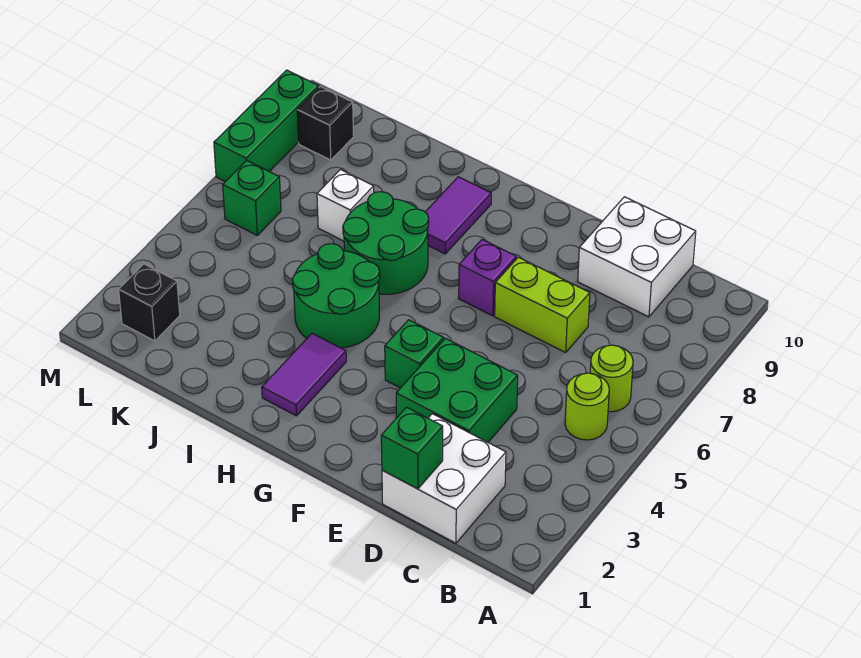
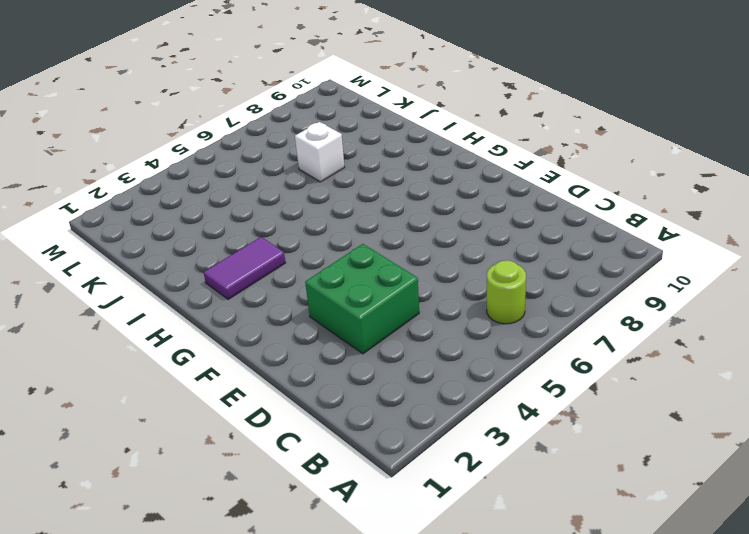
none -> lime 1x1 round brick [565,373,609,440]
none -> white 2x2 brick [382,414,506,543]
none -> white 2x2 brick [578,197,696,317]

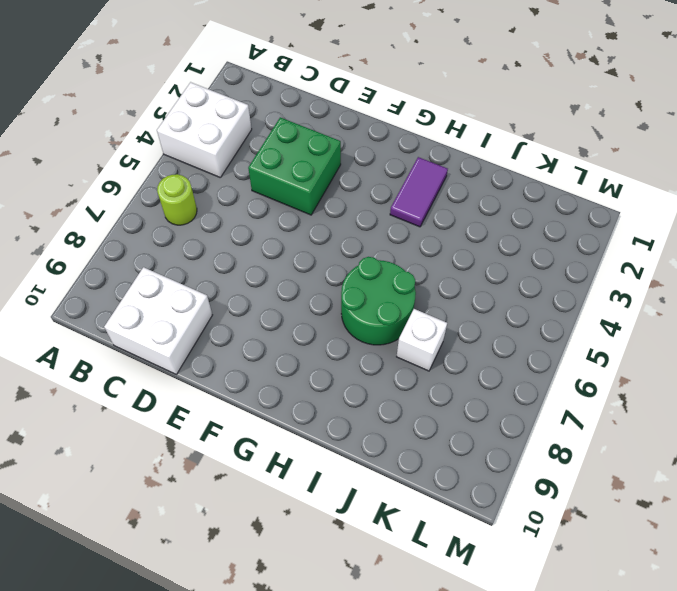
white 2x2 brick [157,82,252,177] -> white 2x2 brick moved to [382,414,506,543]
none -> lime 1x1 round brick [565,373,609,440]
none -> lime 1x2 brick [495,257,590,352]
none -> green 1x1 brick [385,320,444,388]

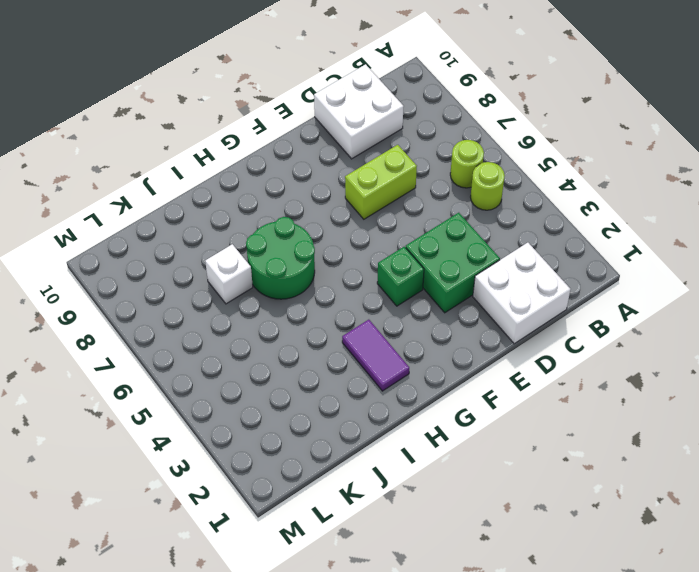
none -> purple 1x1 brick [459,240,516,316]
none -> green 2x2 round brick [292,244,380,348]
none -> purple 1x2 tile [425,177,491,254]

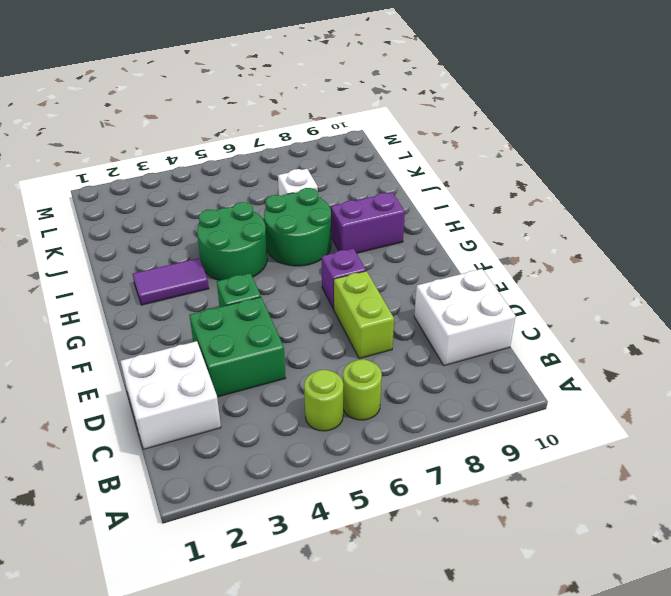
purple 1x2 brick [331,193,405,253] -> purple 1x2 tile [425,177,491,254]
none -> black 1x1 brick [119,264,180,341]
none -> green 1x1 brick [223,161,281,235]
none -> black 1x1 brick [297,86,354,160]

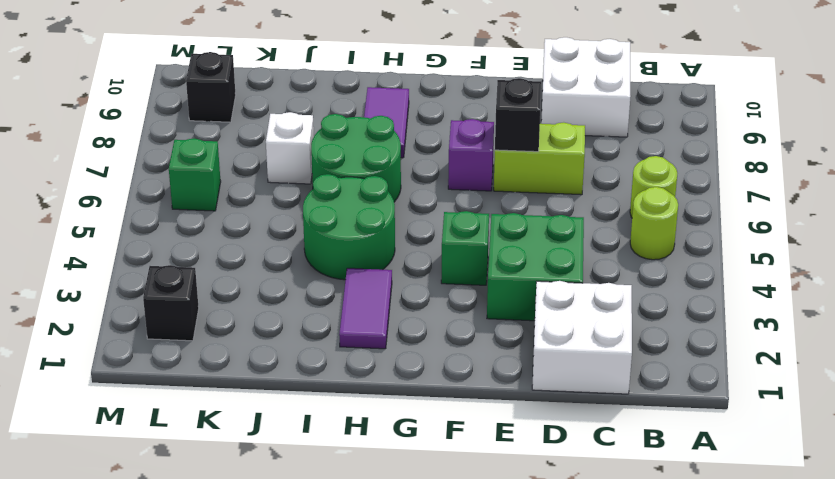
black 1x1 brick [495,78,541,152] -> none
none -> green 1x3 brick [214,70,319,182]
none -> green 1x1 brick [381,407,443,489]

